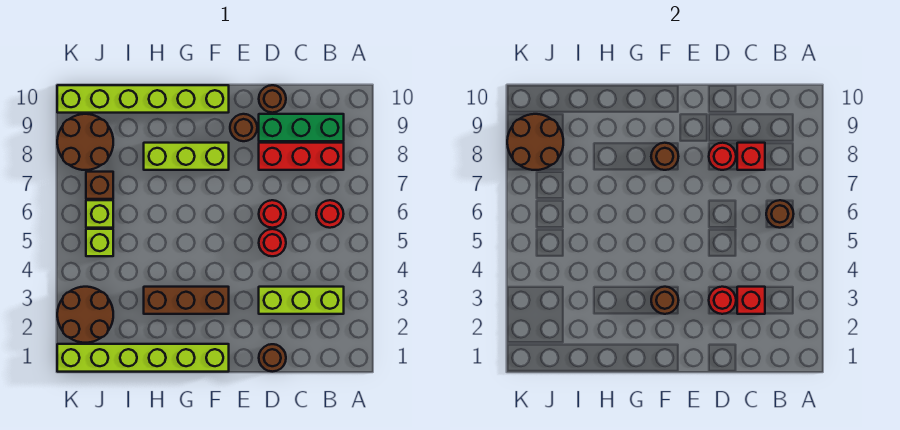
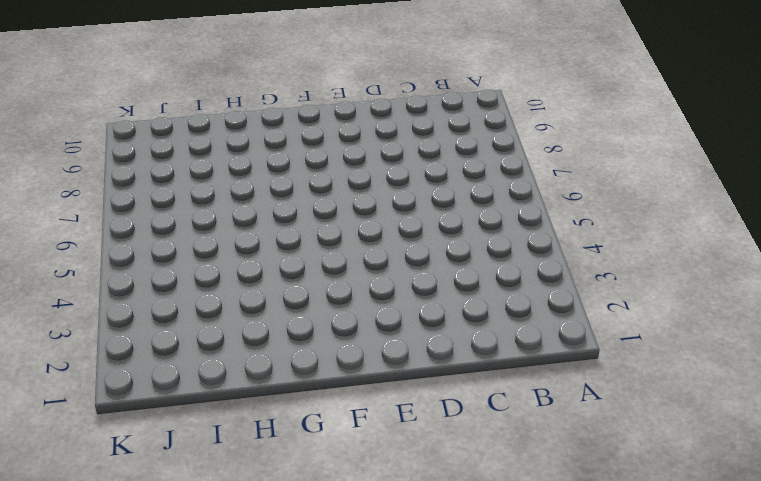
none -> lime 1x3 brick [259,287,344,314]
none -> red 1x1 round brick [316,200,344,228]
none -> red 1x3 brick [259,143,344,170]

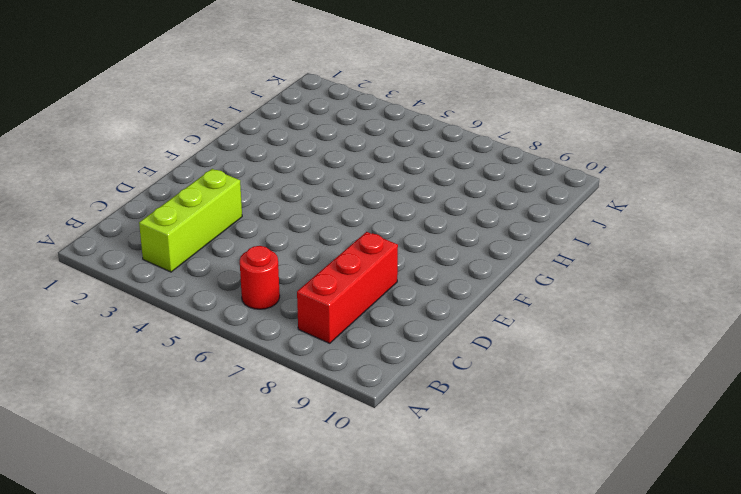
none -> green 1x3 brick [259,114,344,141]
none -> brown 1x1 round brick [259,344,286,372]
none -> red 1x1 round brick [259,229,286,256]

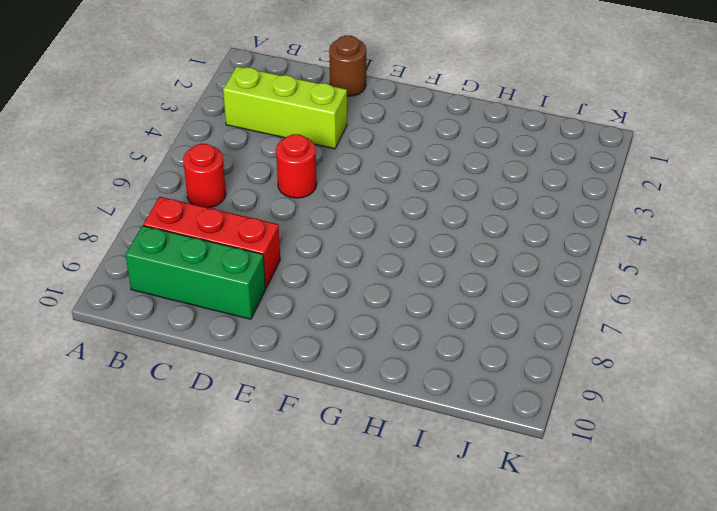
none -> red 1x1 round brick [259,200,286,228]
none -> brown 1x1 round brick [259,85,286,113]
none -> brown 1x1 round brick [230,114,257,141]

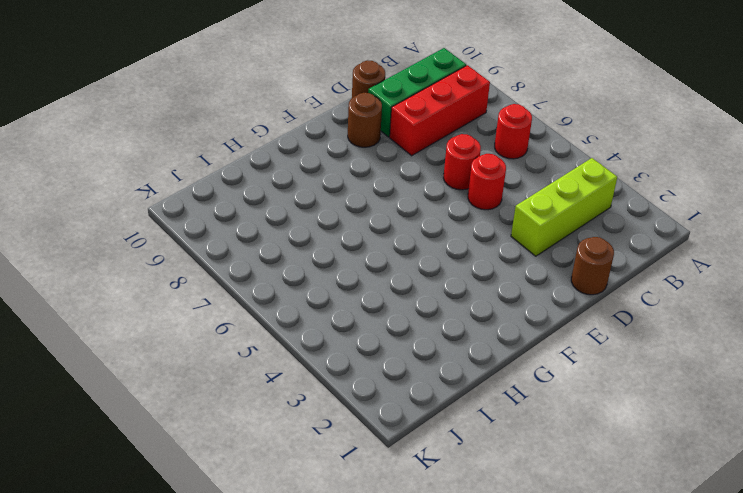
none -> lime 1x6 brick [57,344,229,372]
none -> brown 1x3 brick [144,287,229,314]
none -> lime 1x3 brick [144,143,229,170]

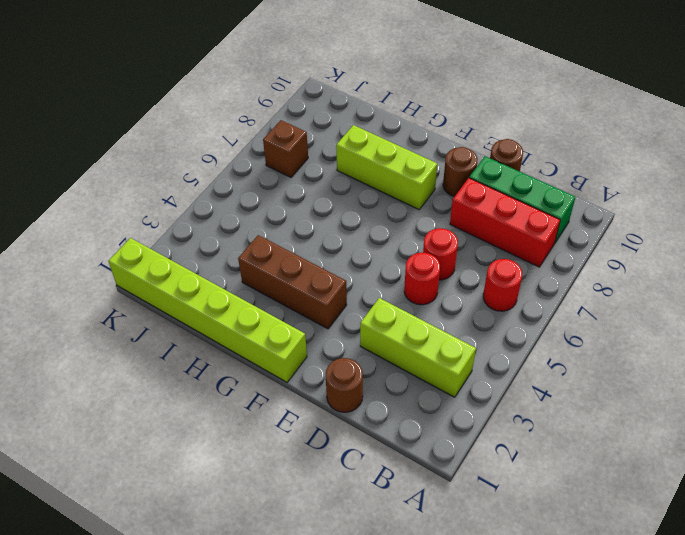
none -> lime 1x6 brick [57,85,229,113]
none -> brown 2x2 round brick [57,287,113,343]
none -> lime 1x1 brick [86,229,113,256]

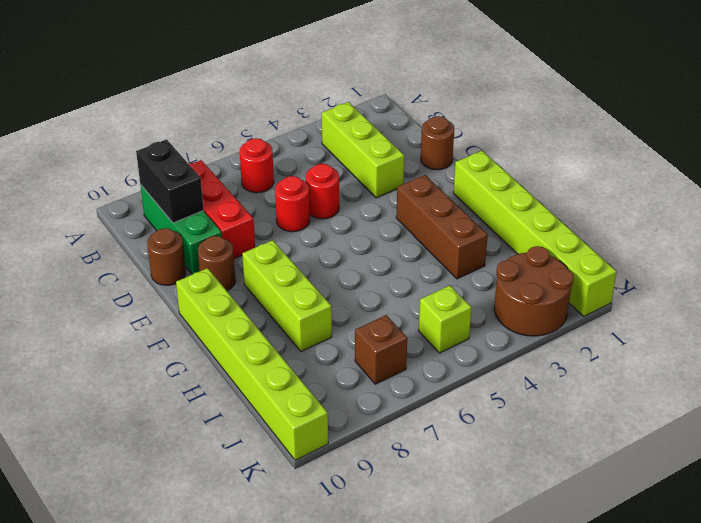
black 1x2 brick [136,139,204,223] -> none
none -> lime 1x1 brick [86,200,113,228]
none -> brown 2x2 round brick [57,114,113,170]
none -> brown 1x1 round brick [766,200,794,228]

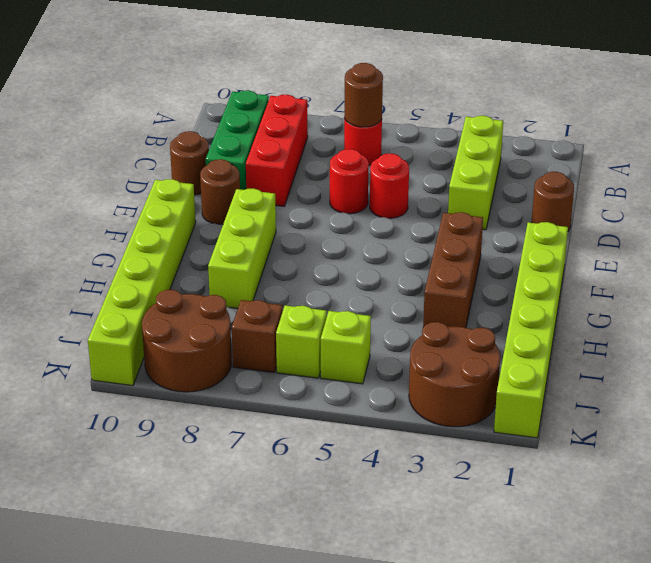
none -> red 1x1 brick [737,287,765,314]
none -> red 1x1 brick [737,143,765,170]
none -> red 1x1 round brick [709,287,736,314]

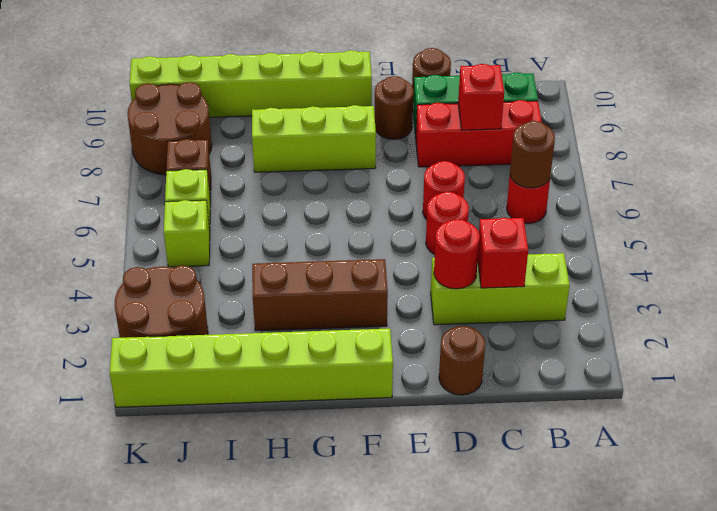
none -> red 1x1 round brick [709,143,736,170]
none -> brown 1x1 round brick [651,287,679,314]
none -> brown 1x1 round brick [651,143,678,170]

